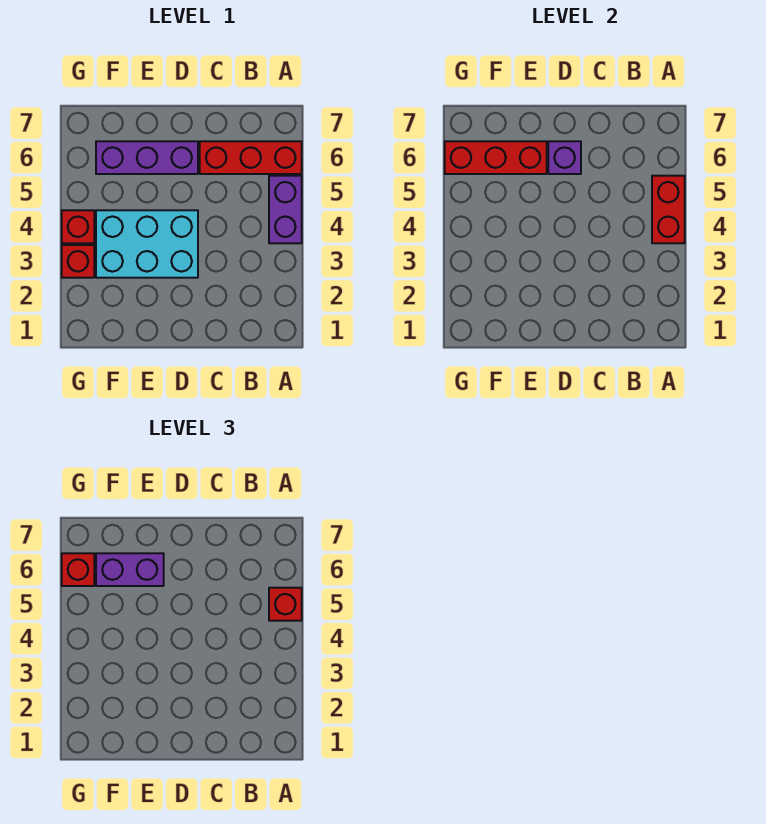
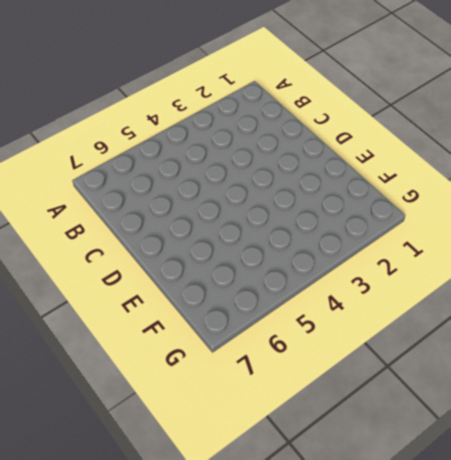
none -> purple 1x2 brick [269,176,302,243]
none -> red 1x3 brick [200,141,302,174]
none -> cyan 2x3 brick [96,210,198,278]

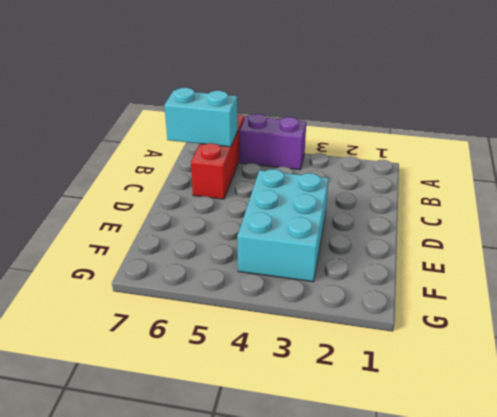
cyan 1x2 brick [164,88,238,147] -> none
none -> purple 1x3 brick [96,141,198,174]
none -> red 1x1 brick [62,245,94,278]
none -> red 1x1 brick [62,210,94,243]

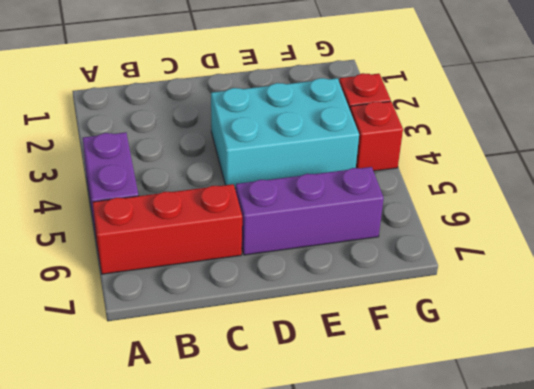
none -> red 1x2 brick [652,176,685,243]
none -> purple 1x1 brick [548,141,581,174]
none -> red 1x3 brick [445,141,547,174]

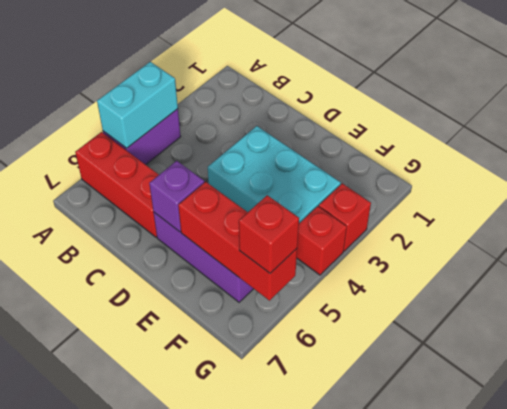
cyan 1x2 brick [97,62,178,148] -> red 1x2 brick [652,176,685,243]
none -> red 1x1 brick [269,588,302,621]
none -> purple 1x2 brick [96,553,164,586]

